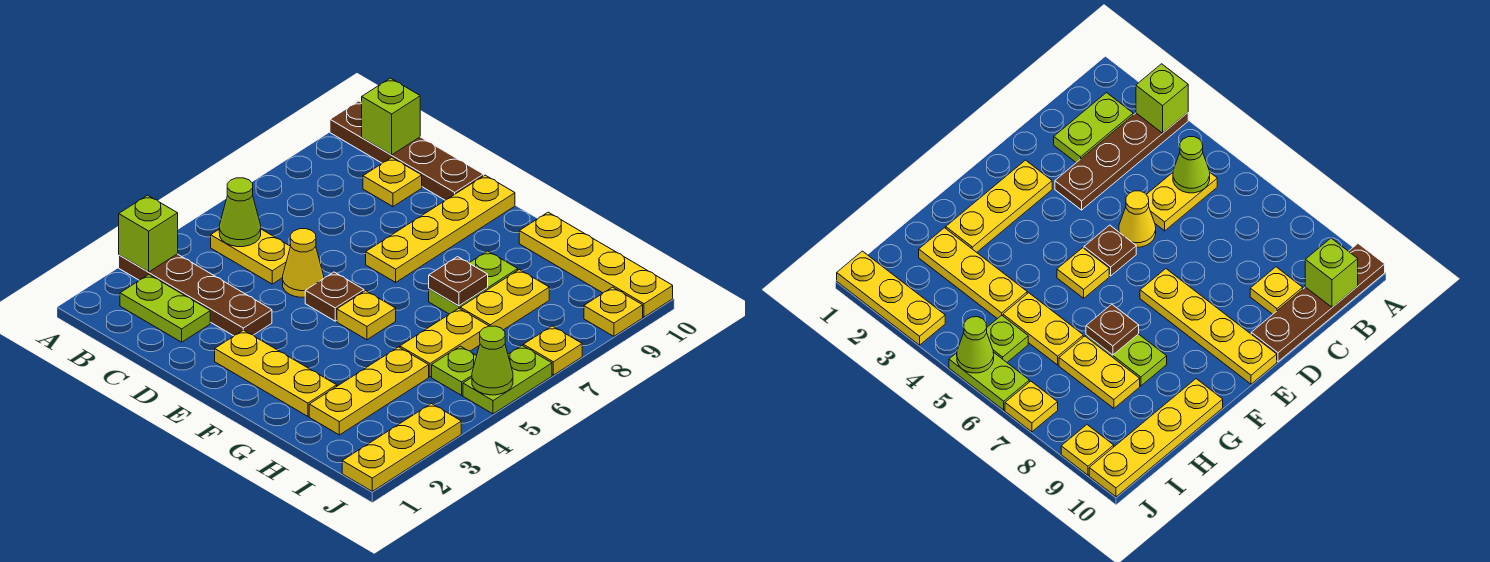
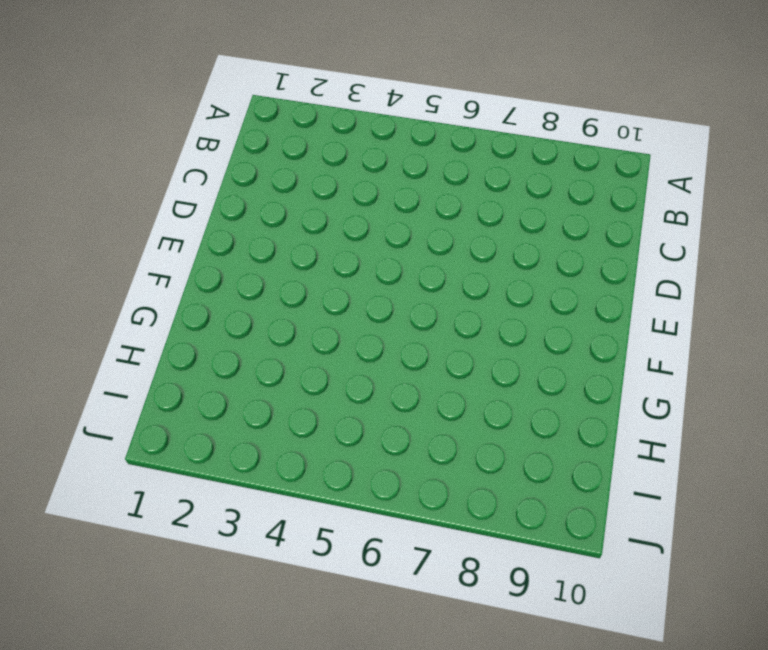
none -> brown 1x4 plate [119,254,272,336]
none -> brown 1x4 plate [330,101,484,200]
none -> lime 1x2 plate [120,275,210,342]

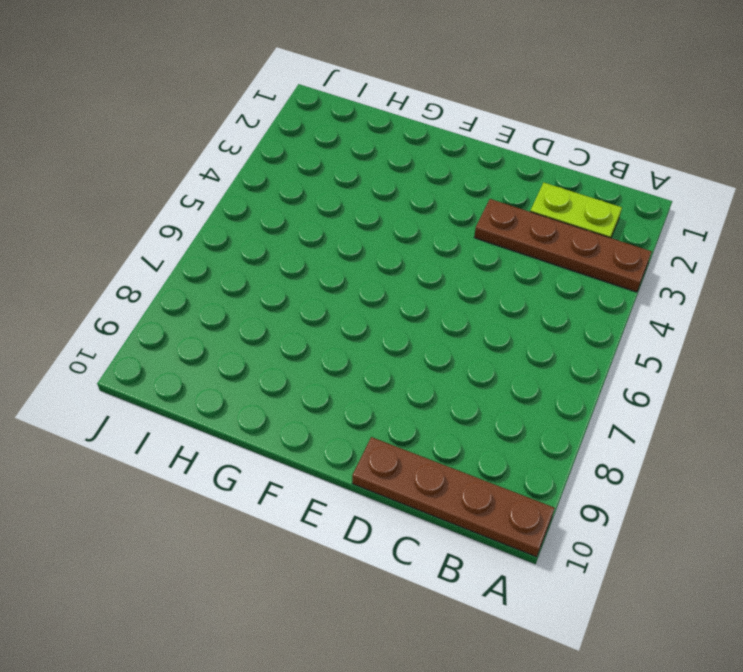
none -> yellow 1x2 plate [211,229,291,284]
none -> yellow 1x1 plate [363,157,422,207]
none -> yellow 1x1 cone [283,229,324,297]

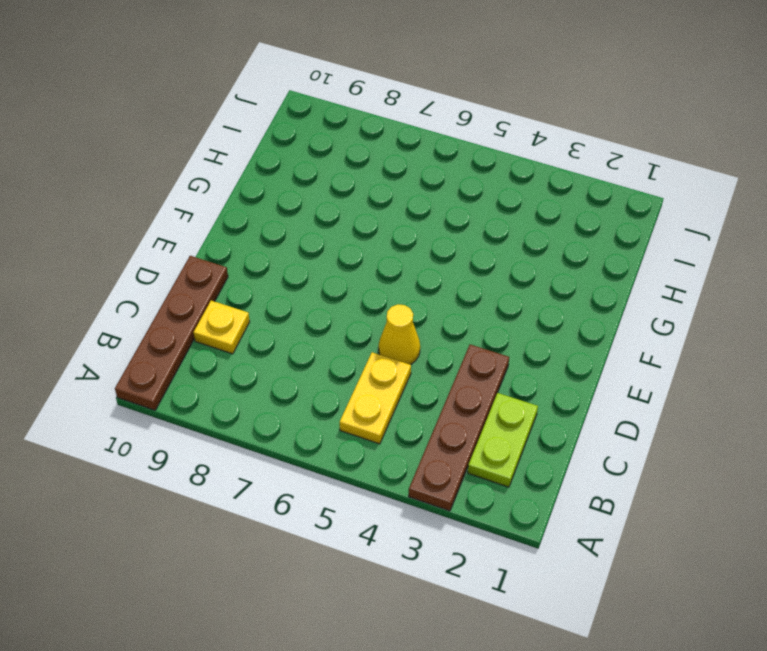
none -> yellow 1x3 plate [215,330,337,416]
none -> brown 1x1 plate [305,272,364,321]
none -> yellow 1x4 plate [366,175,515,282]

